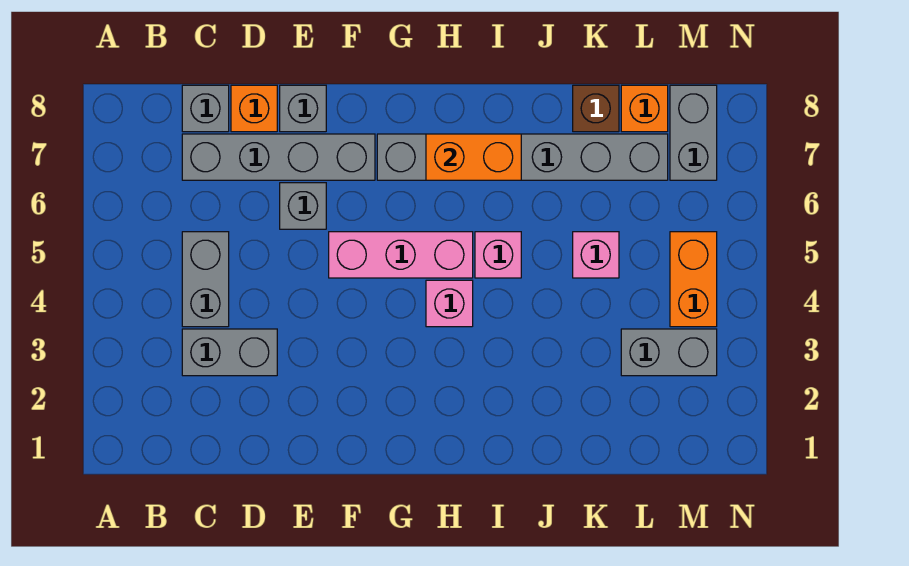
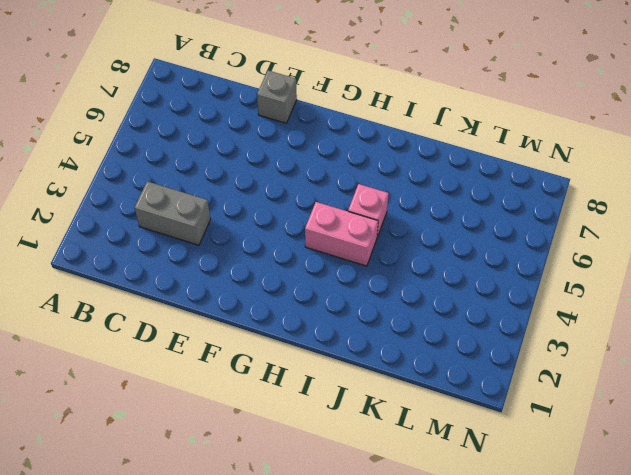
pink 1x2 brick [305,202,378,266] -> pink 1x1 brick [426,280,473,327]
none -> grey 1x2 brick [182,232,229,327]
none -> grey 1x4 brick [182,134,375,180]
none -> grey 1x1 brick [182,85,229,132]

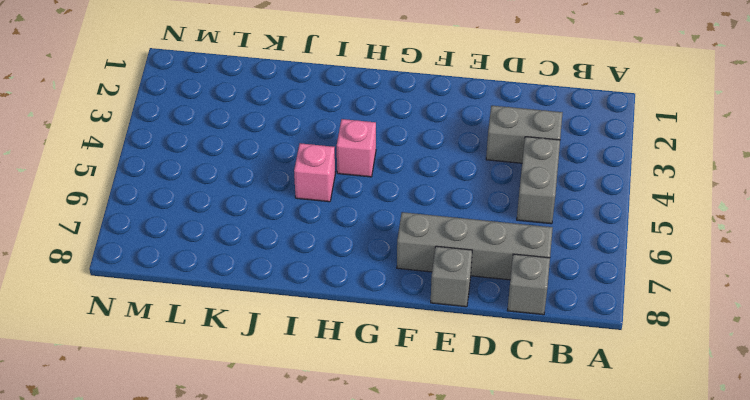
none -> orange 1x1 brick [231,85,277,132]
none -> grey 1x1 brick [280,183,326,229]
none -> pink 1x3 brick [329,232,473,278]

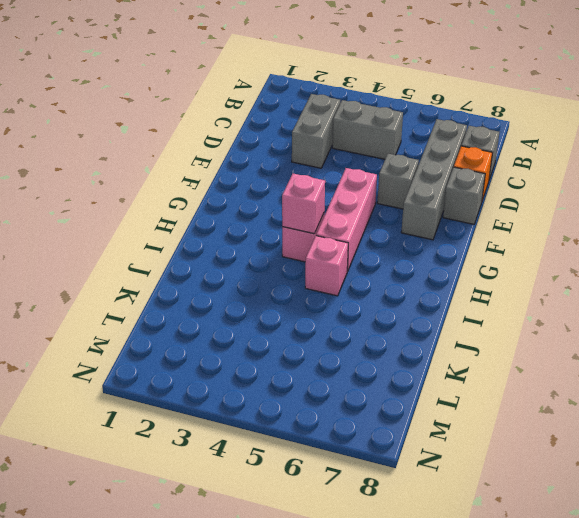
pink 1x1 brick [282,174,325,234] -> pink 1x1 brick moved to [573,232,619,278]
none -> grey 1x6 brick [377,134,668,180]
none -> brown 1x1 brick [573,85,619,132]
none -> grey 1x2 brick [621,329,717,376]

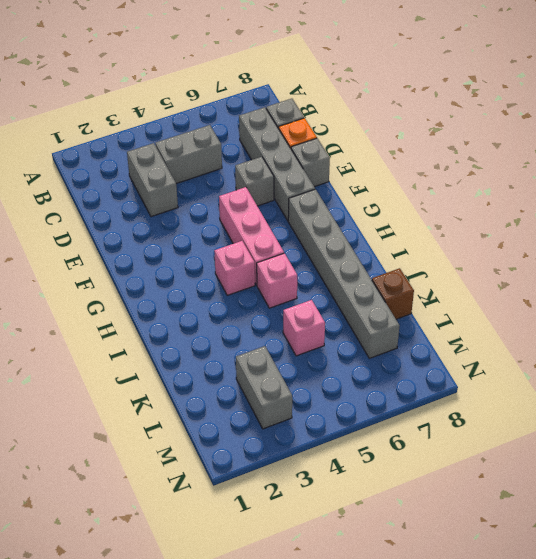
none -> orange 1x1 brick [621,85,668,132]
none -> orange 1x2 brick [670,232,717,327]
none -> grey 1x2 brick [670,85,717,180]

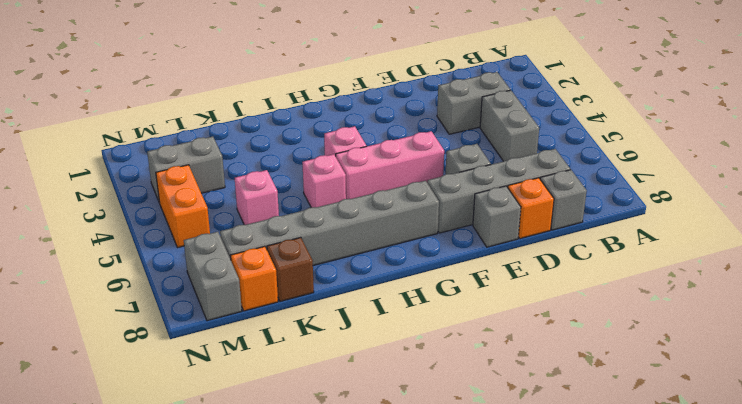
none -> orange 1x2 brick [426,134,521,180]

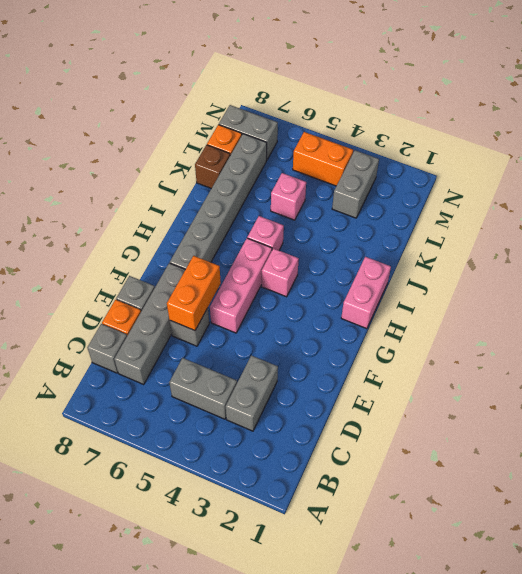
orange 1x2 brick [167,256,221,331] -> orange 1x2 brick moved to [426,134,521,180]
pink 1x2 brick [341,257,391,329] -> none

